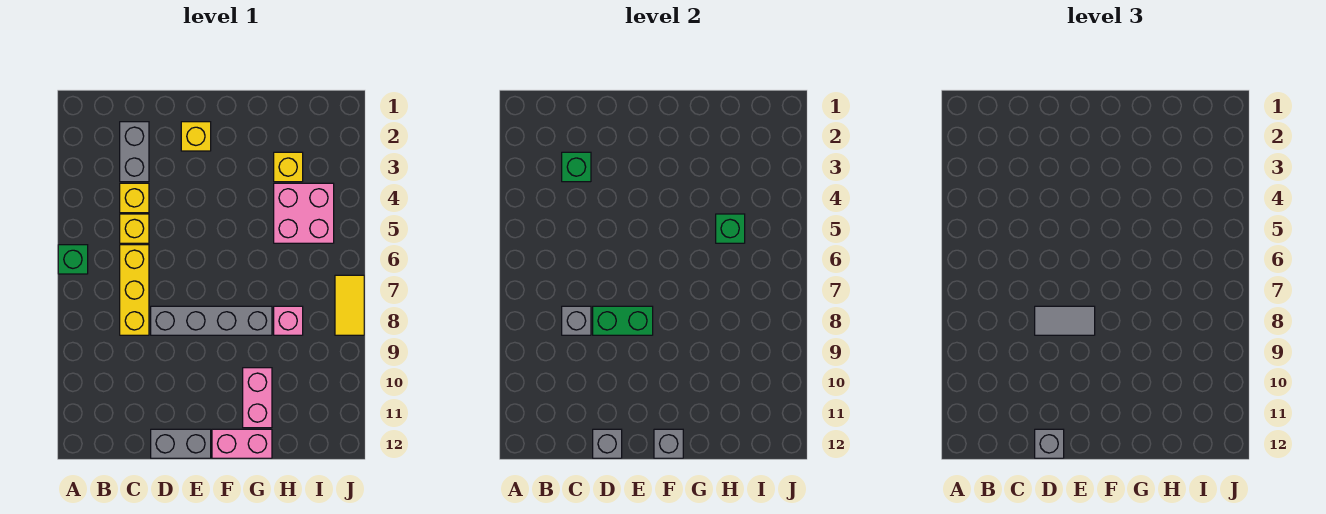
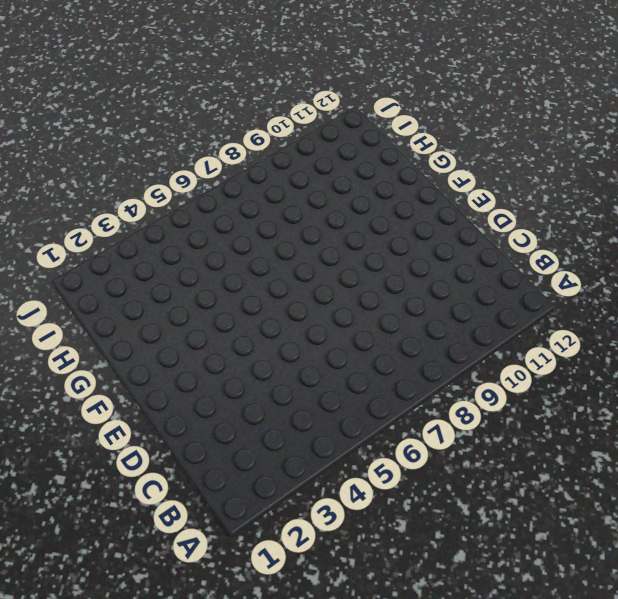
none -> green 1x1 brick [58,245,88,274]
none -> grey 1x2 brick [120,122,149,182]
none -> yellow 1x1 brick [120,183,149,213]

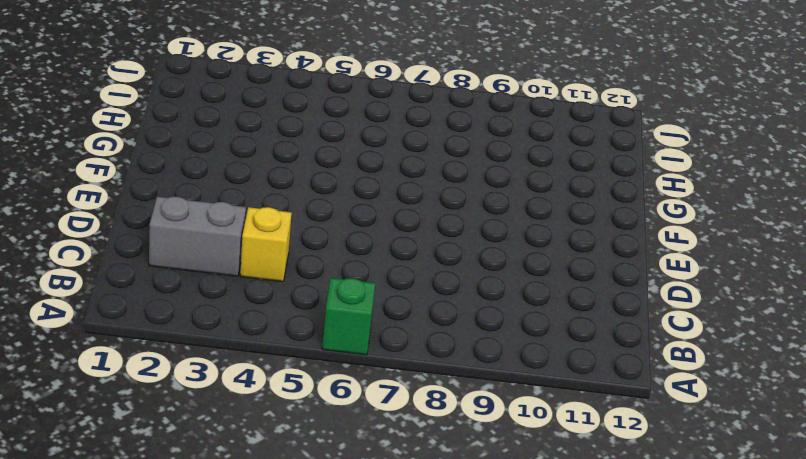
none -> yellow 1x1 brick [120,214,149,243]
none -> yellow 1x3 brick [120,245,149,335]
none -> grey 1x4 brick [151,306,272,335]

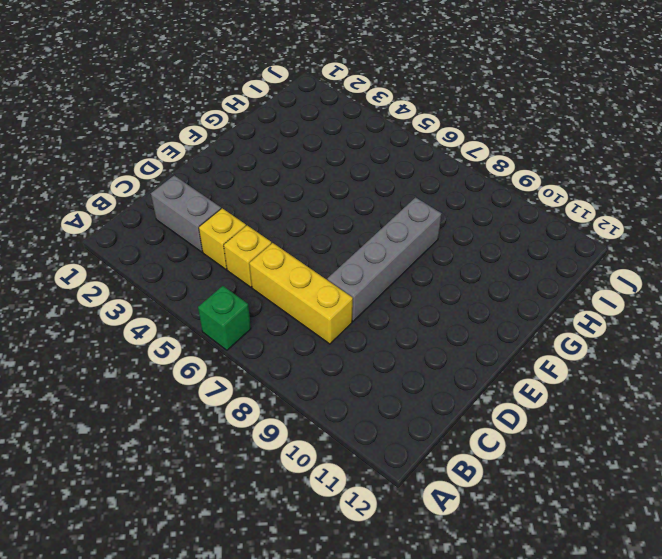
none -> grey 1x2 brick [151,429,211,458]
none -> yellow 1x1 brick [181,122,211,151]
none -> pink 1x2 brick [212,429,272,458]

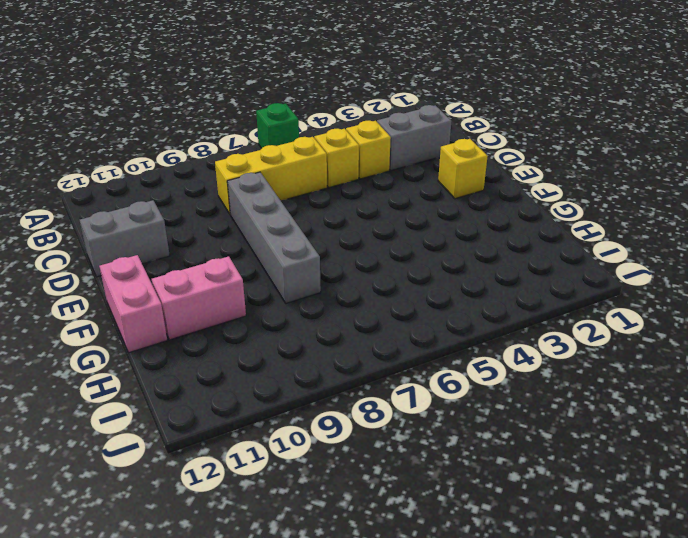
grey 1x2 brick [80,200,170,277] -> grey 1x2 brick turned to [151,429,211,458]
none -> yellow 1x1 brick [274,152,303,182]
none -> pink 2x2 brick [274,183,334,243]
none -> pink 1x1 brick [274,306,303,335]

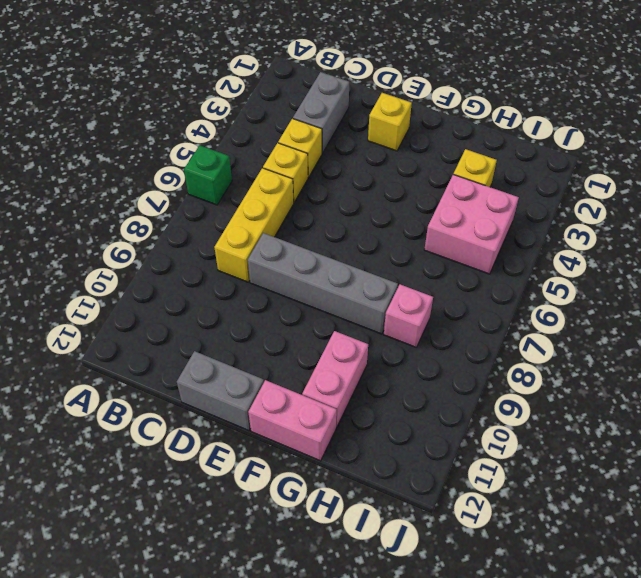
none -> yellow 1x2 tile [335,275,364,335]
none -> green 1x1 brick [562,152,591,182]
none -> grey 1x1 brick [562,306,591,335]

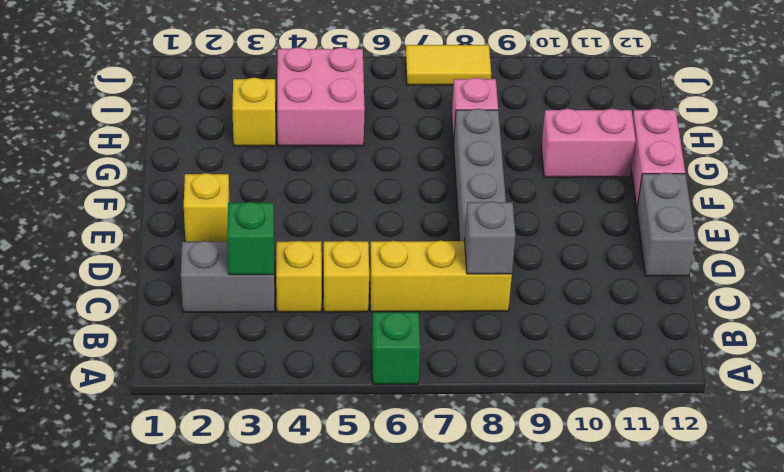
none -> green 1x2 brick [593,306,653,335]
none -> grey 1x1 brick [593,429,622,458]
none -> grey 1x1 brick [654,429,683,458]

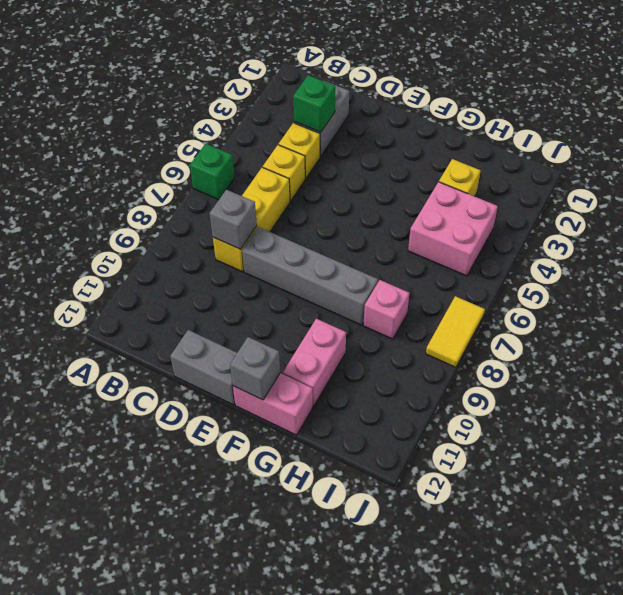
none -> yellow 1x1 brick [181,122,211,151]
none -> green 1x2 brick [593,306,653,335]
none -> grey 1x1 brick [593,429,622,458]

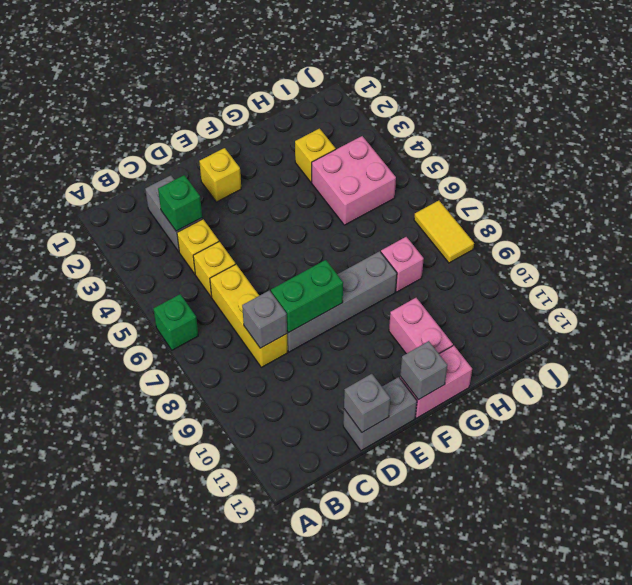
none -> green 1x1 brick [716,214,745,243]
none -> grey 1x2 tile [1035,306,1095,335]
none -> grey 1x1 brick [1035,429,1064,458]

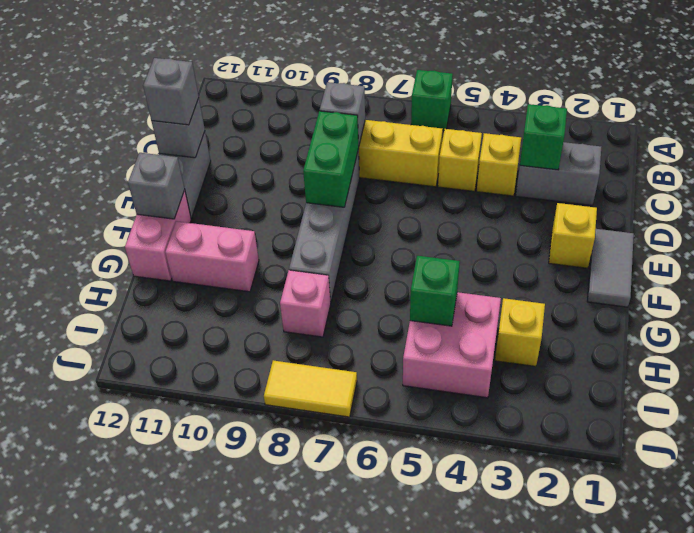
grey 1x2 tile [587,229,634,307] -> grey 1x2 tile moved to [1035,306,1095,335]

